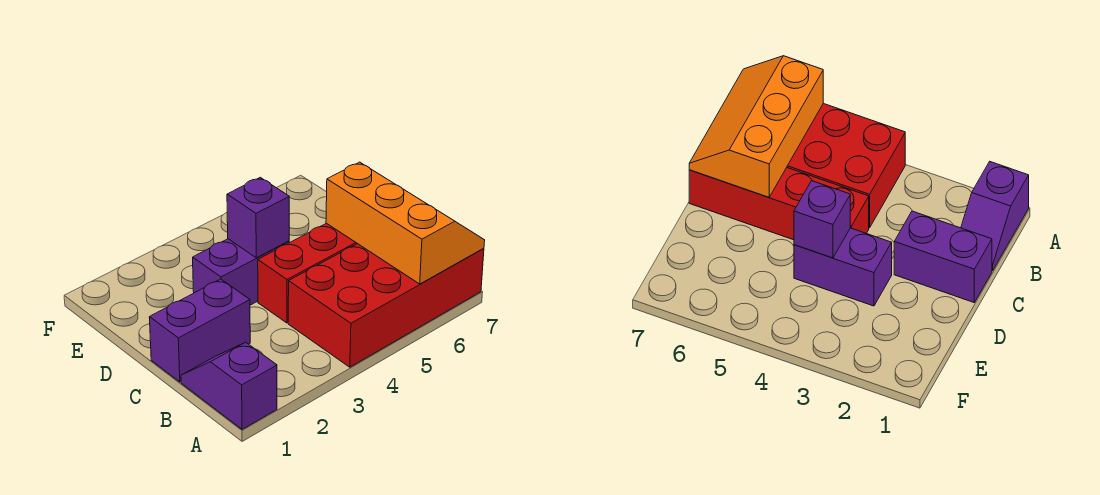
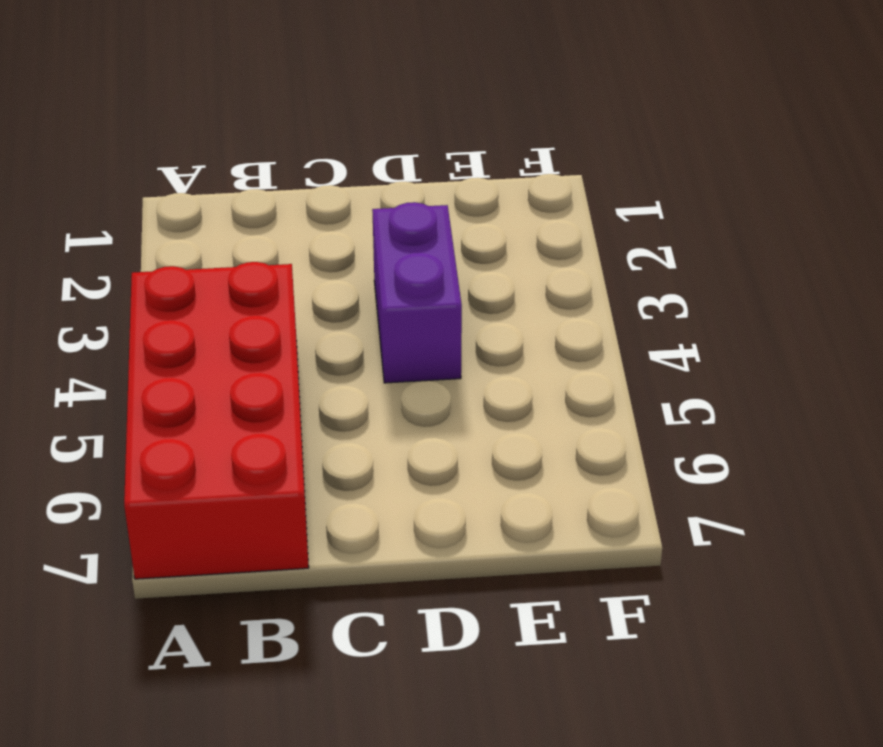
none -> purple 1x2 slope [181,342,277,429]
none -> purple 1x2 brick [149,279,250,382]

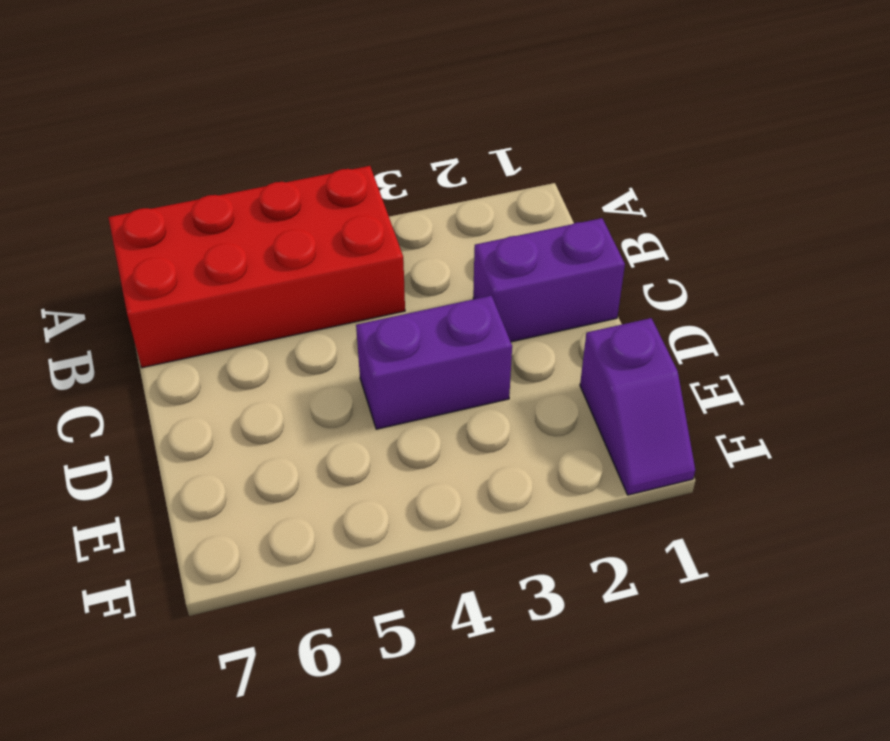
purple 1x2 slope [580,318,695,495] -> purple 1x2 slope moved to [181,342,277,429]
none -> red 1x4 brick [258,223,357,323]
none -> orange 2x3 slope [326,162,485,284]

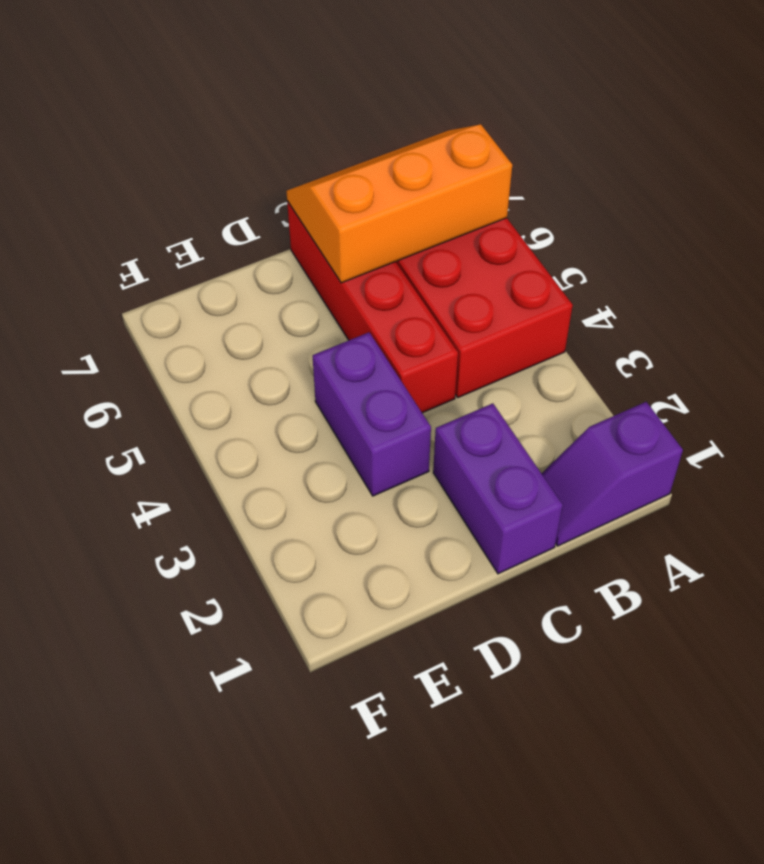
none -> purple 1x1 brick [227,177,289,258]

